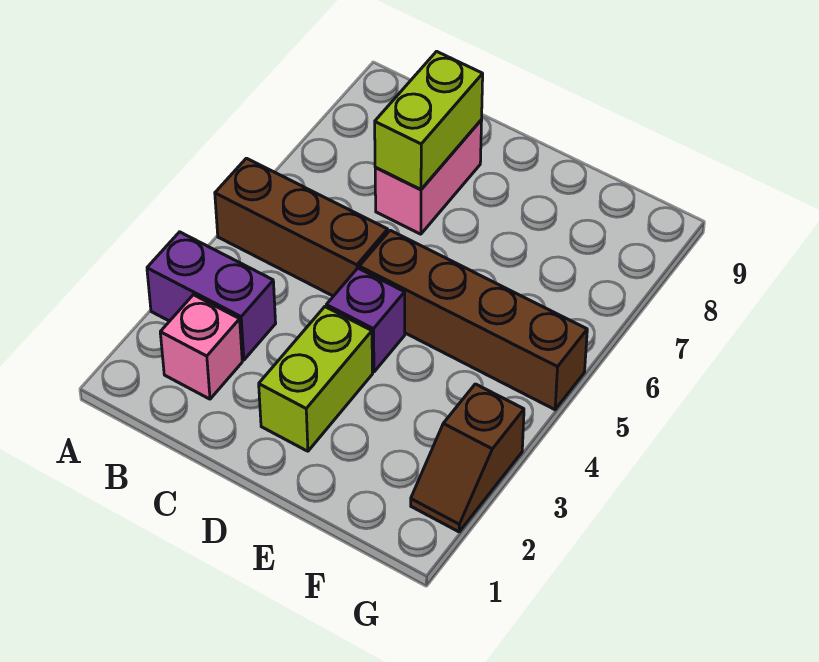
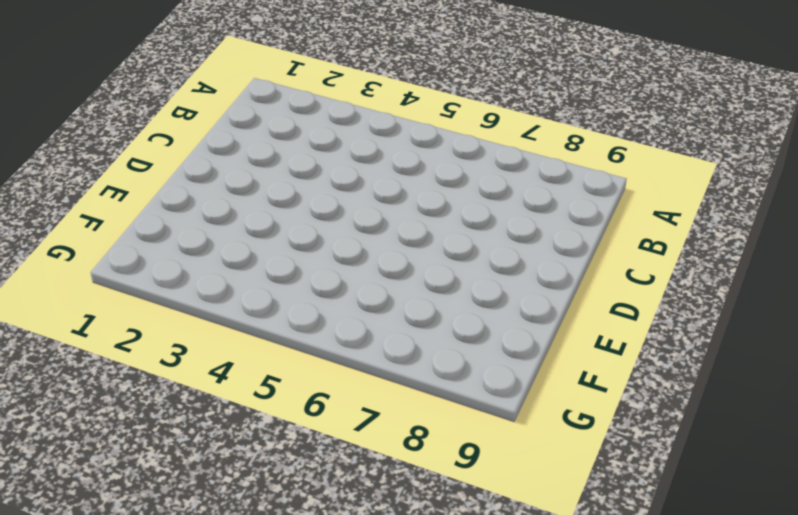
none -> purple 1x2 brick [147,232,276,360]
none -> brown 1x3 brick [215,158,388,296]

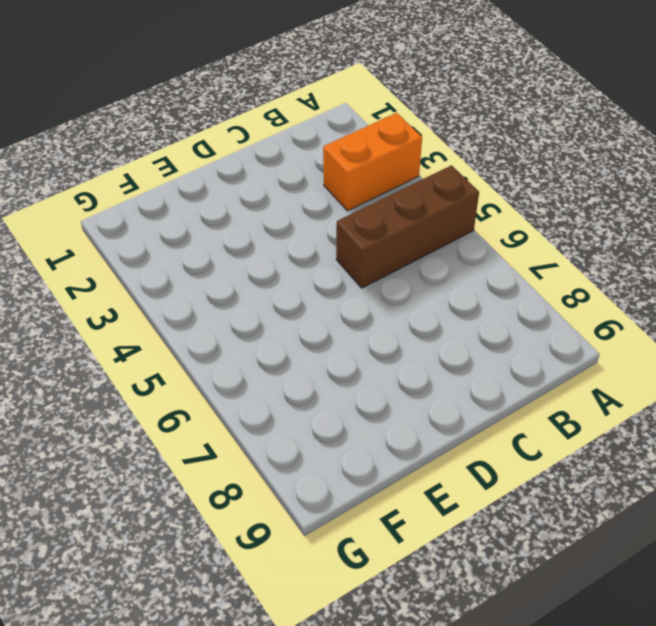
orange 1x2 brick [323,113,422,211] -> purple 1x2 brick [147,232,276,360]
none -> pink 1x1 brick [160,295,242,399]
none -> pink 1x2 brick [375,120,482,234]

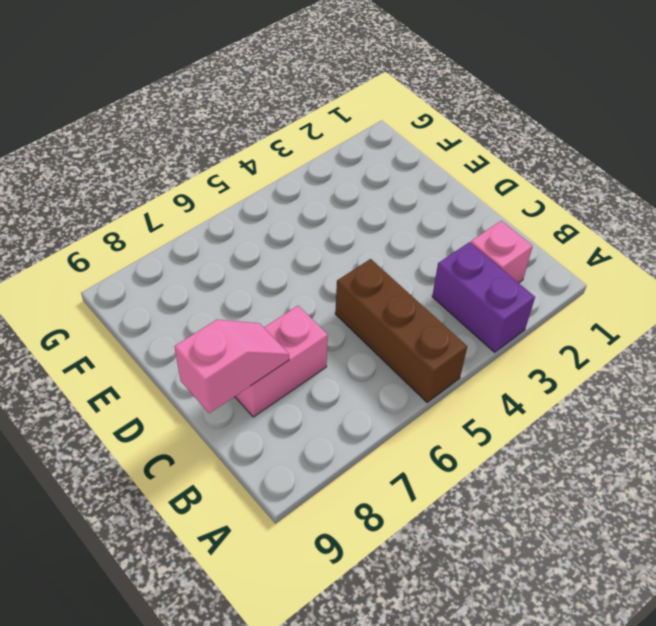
pink 1x2 slope [174,319,289,413] -> lime 1x2 brick [375,51,483,189]
none -> lime 1x2 brick [259,307,373,451]
none -> purple 1x1 brick [326,268,405,372]

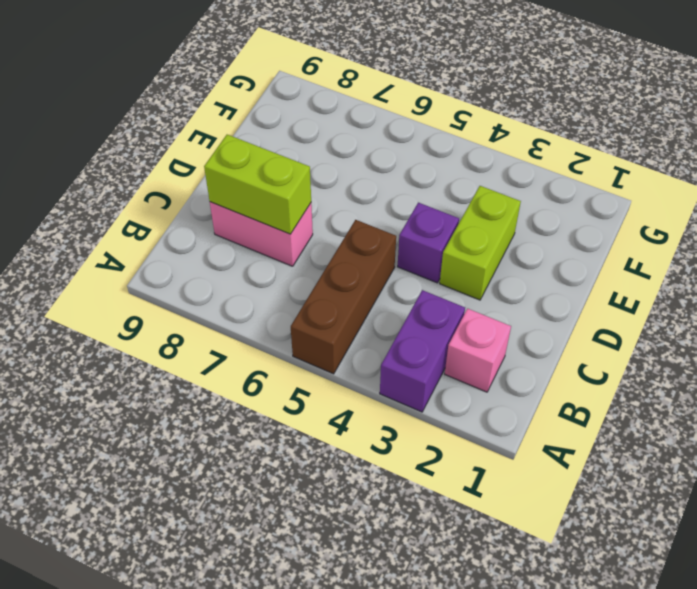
lime 1x2 brick [440,186,521,300] -> lime 1x2 brick turned to [259,307,373,451]
none -> brown 1x4 brick [359,230,587,410]
none -> brown 1x2 slope [411,384,524,532]

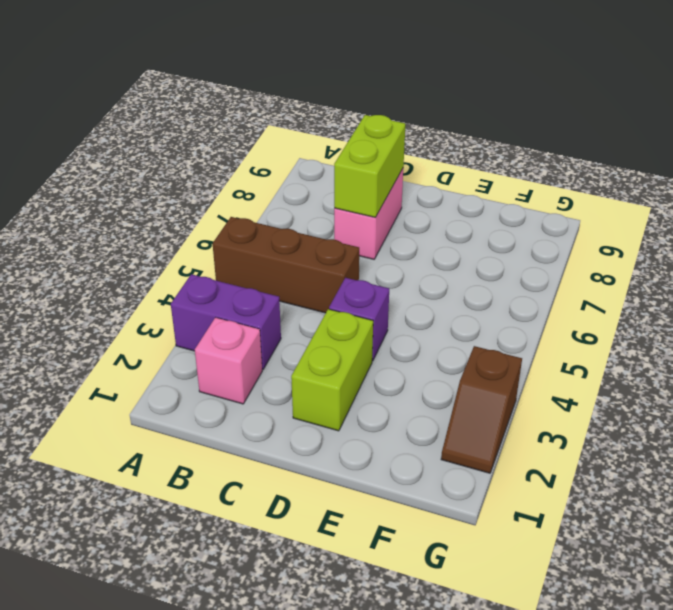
none -> brown 1x4 brick [359,230,587,410]

